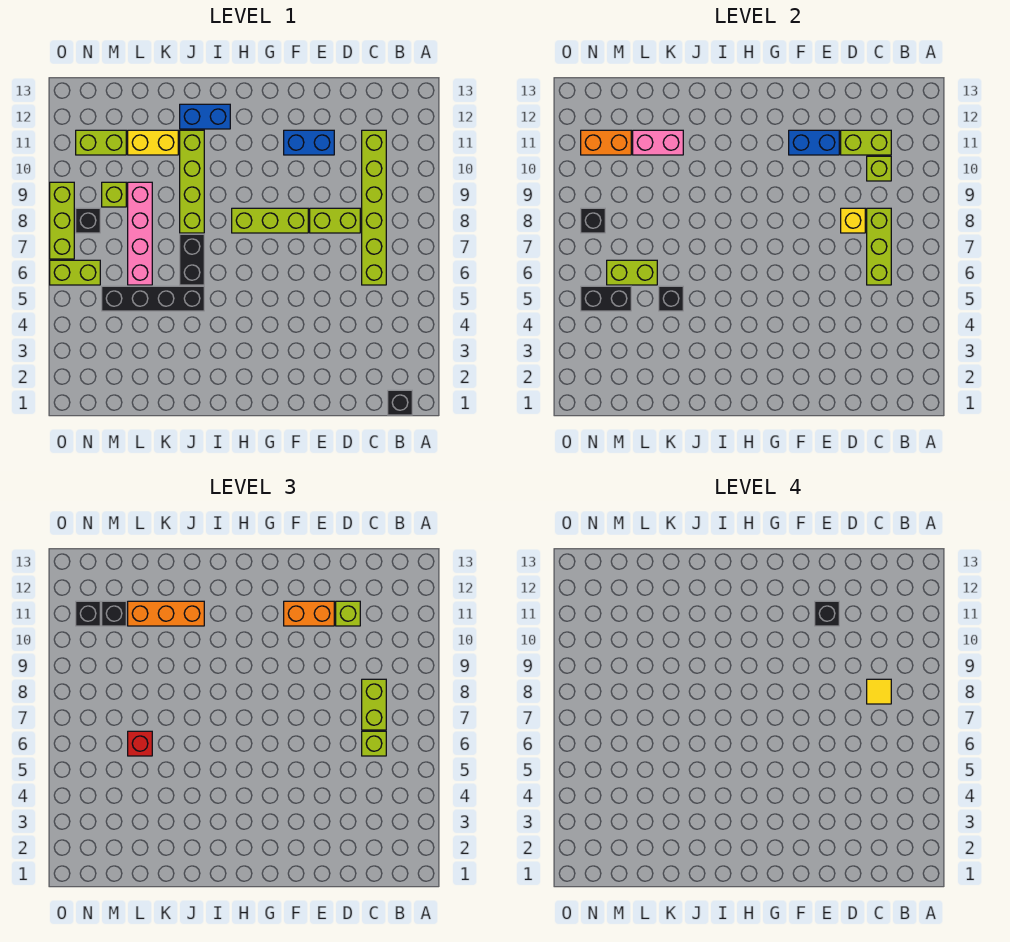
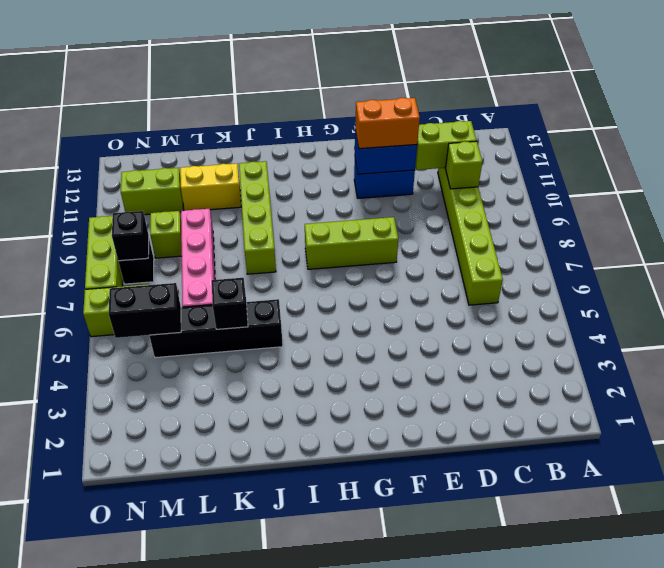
none -> black 1x1 brick [388,390,412,415]
none -> lime 1x2 brick [310,208,360,233]
none -> blue 1x2 brick [180,104,230,129]
none -> black 1x2 brick [180,234,204,285]

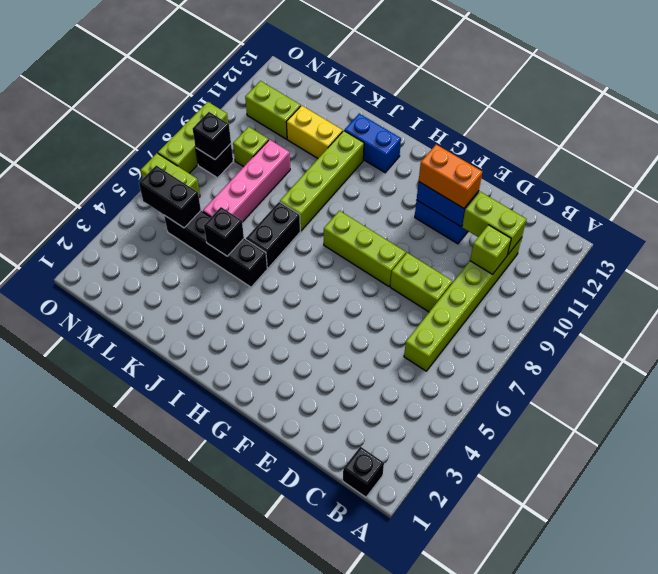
none -> lime 1x3 brick [867,208,891,285]
none -> yellow 1x1 brick [841,208,865,233]
none -> pink 1x2 brick [633,130,683,155]
none -> lime 1x2 brick [607,260,657,285]

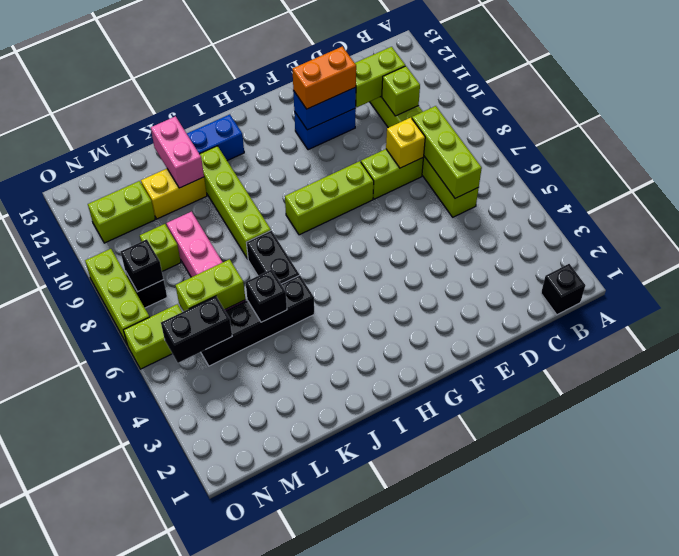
pink 1x2 brick [151,116,204,188] -> pink 1x2 brick turned to [633,130,683,155]
none -> orange 1x2 brick [581,130,631,155]
none -> lime 1x1 brick [362,731,386,756]
none -> lime 1x2 brick [362,679,386,730]
none -> lime 1x1 brick [336,601,360,626]

